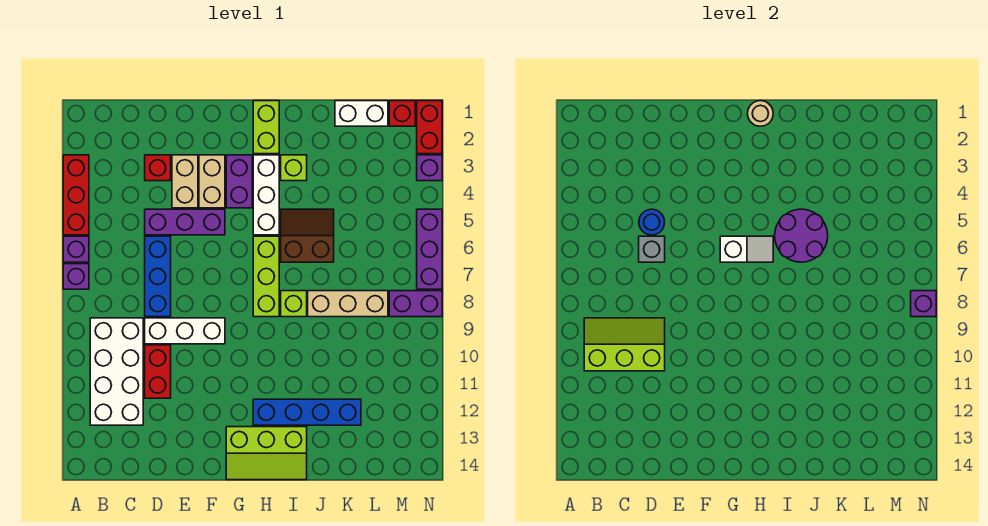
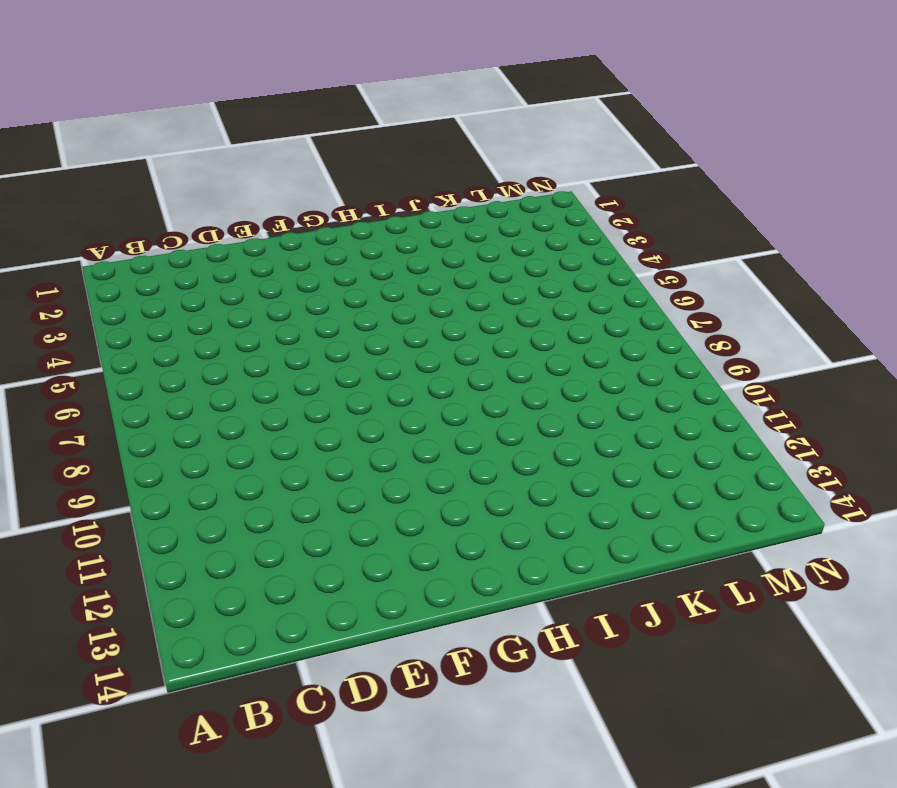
none -> red 1x3 brick [63,155,89,235]
none -> purple 1x1 brick [63,236,89,262]
none -> purple 1x1 brick [63,264,89,289]
none -> white 2x4 brick [90,318,143,425]

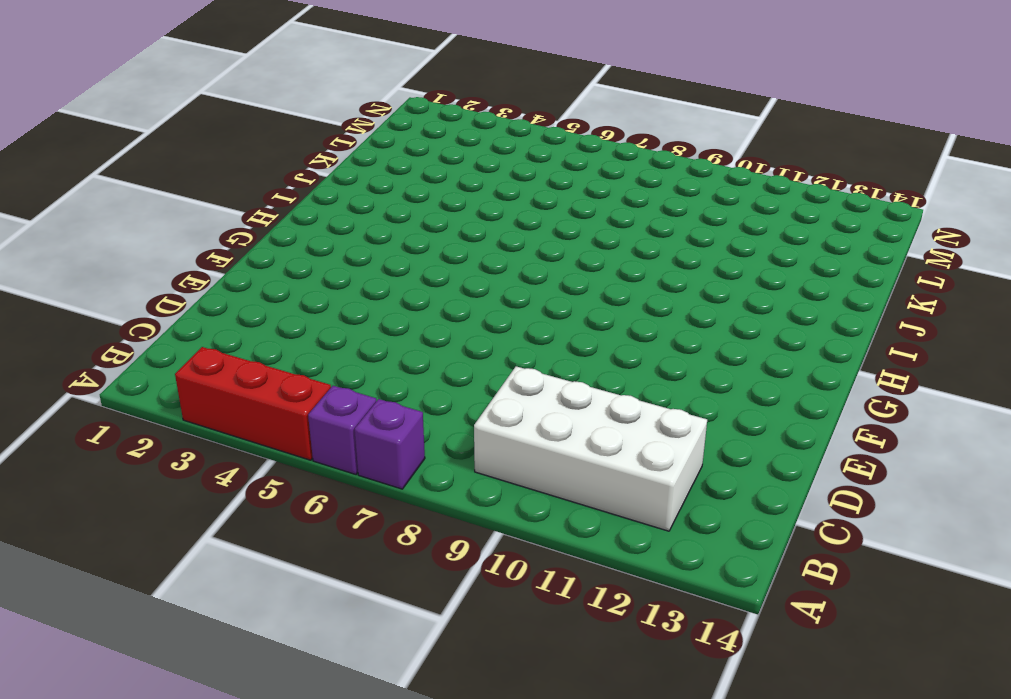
none -> red 1x1 brick [145,155,171,181]
none -> purple 1x3 brick [145,209,225,235]
none -> blue 1x3 brick [145,236,171,317]
none -> white 1x3 brick [145,318,225,344]

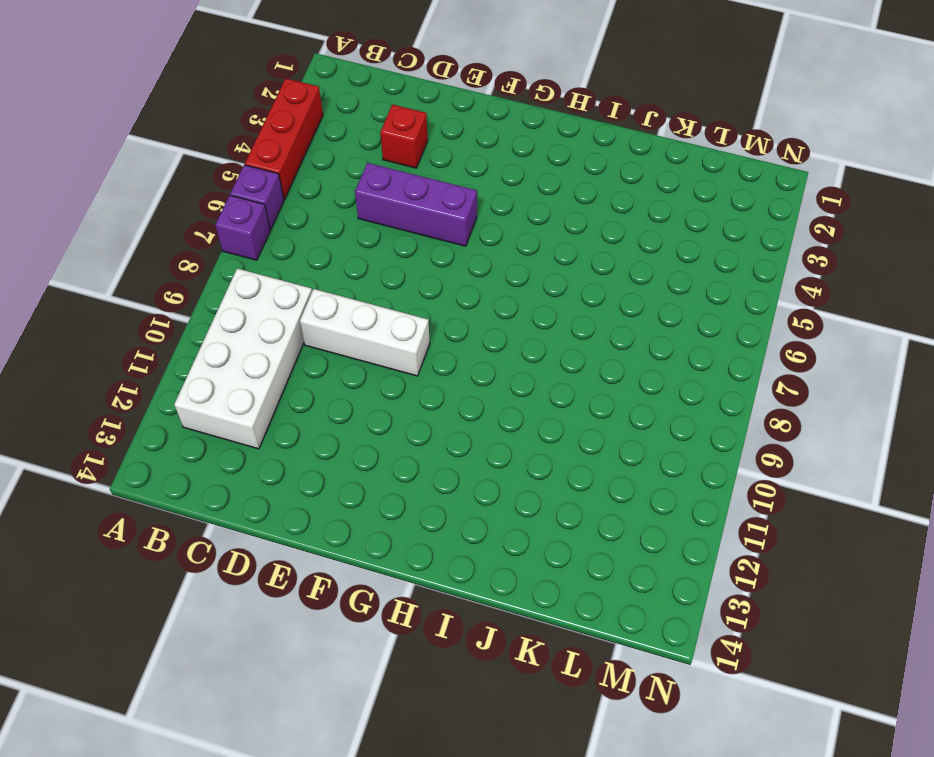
none -> blue 1x3 brick [145,236,171,317]
none -> red 1x2 brick [145,345,171,398]
none -> tan 1x2 brick [172,155,198,208]
none -> tan 1x2 brick [199,155,225,208]

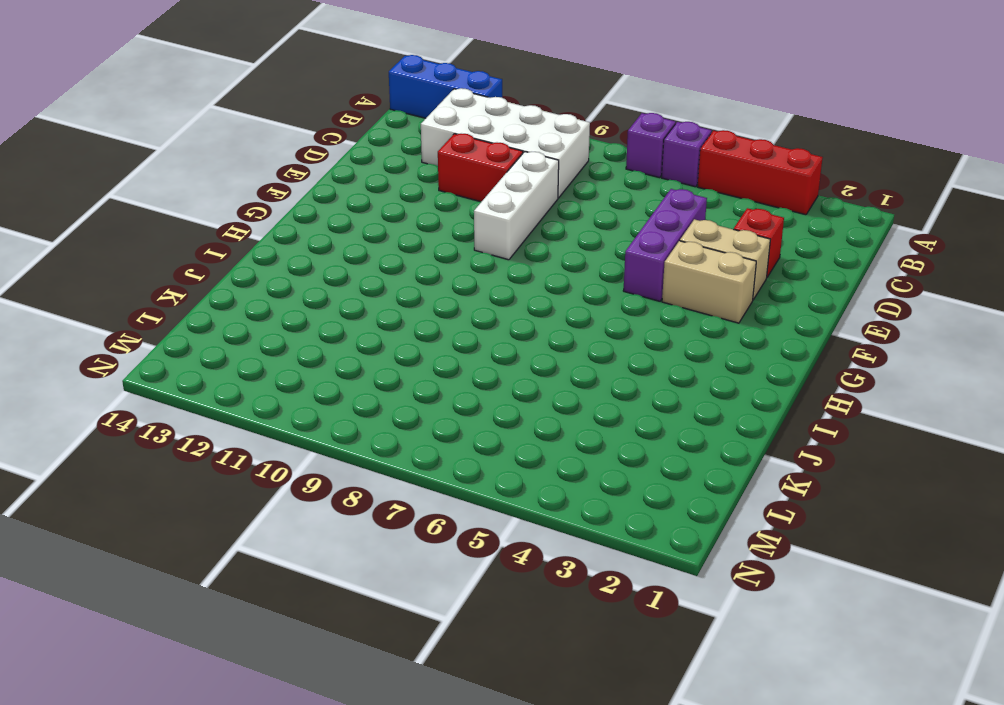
blue 1x3 brick [389,55,502,118] -> blue 1x3 brick moved to [145,236,171,317]
none -> purple 1x2 brick [226,155,252,208]
none -> lime 2x3 slope [226,427,307,480]
none -> lime 1x2 brick [253,101,279,154]
none -> white 1x3 brick [253,155,279,235]

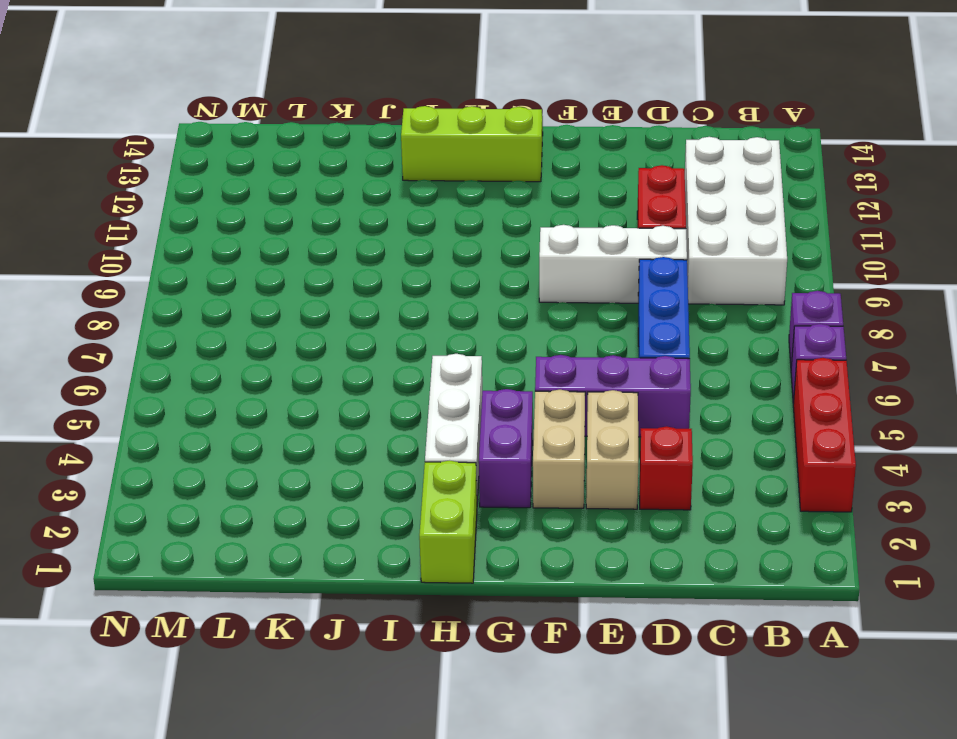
none -> lime 1x3 brick [253,236,279,317]
none -> blue 1x4 brick [253,399,361,425]
none -> lime 1x1 brick [281,155,307,181]
none -> brown 2x2 slope [281,209,334,262]

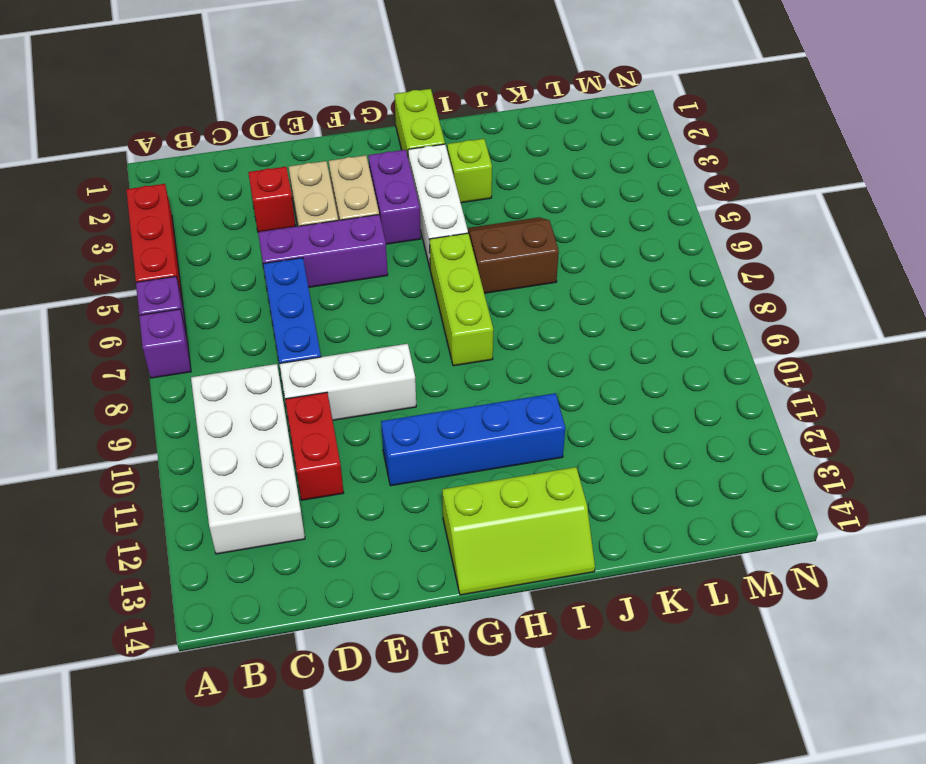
blue 1x4 brick [381,393,565,486] -> blue 1x4 brick moved to [253,399,361,425]
none -> lime 1x1 brick [281,291,307,317]
none -> tan 1x3 brick [308,291,388,317]
none -> white 1x2 brick [335,101,388,126]
none -> red 1x1 brick [389,101,415,126]

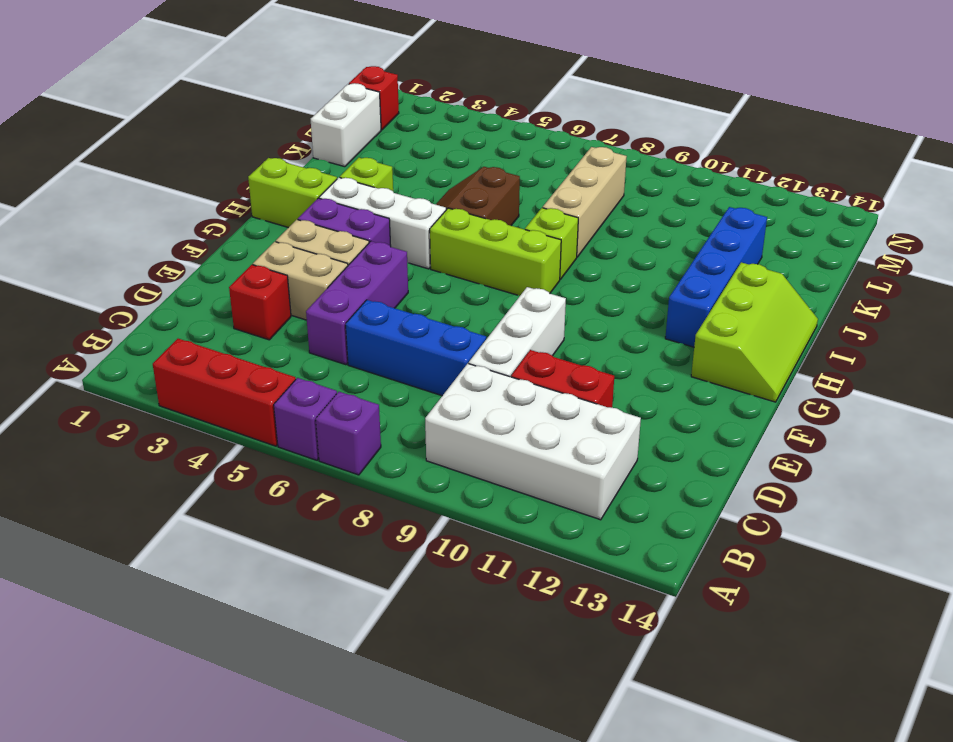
none -> purple 1x2 brick [389,291,442,317]
none -> red 1x2 brick [417,101,442,154]
none -> purple 1x1 brick [417,155,442,181]
none -> purple 1x3 brick [417,209,442,289]

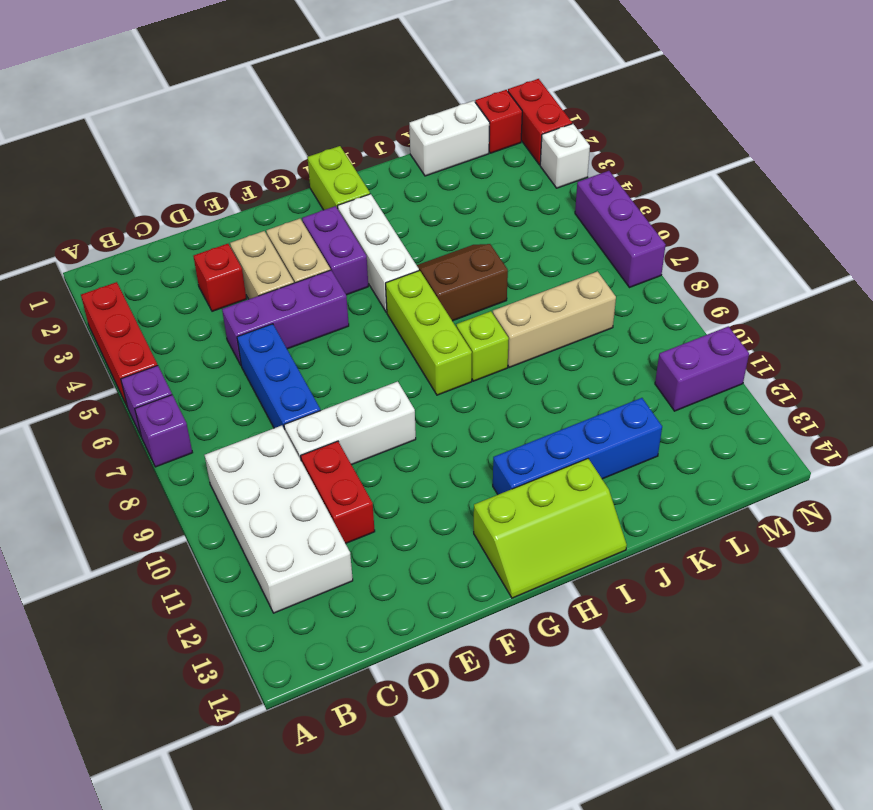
purple 1x2 brick [655,326,749,411] -> purple 1x2 brick moved to [389,291,442,317]
white 1x1 brick [540,124,590,188] -> purple 1x1 brick [417,155,442,181]
none -> lime 1x1 brick [281,155,307,181]
none -> lime 2x3 slope [584,318,665,371]
none -> blue 1x1 round brick [639,209,665,235]
none -> grey 1x1 brick [639,236,665,262]

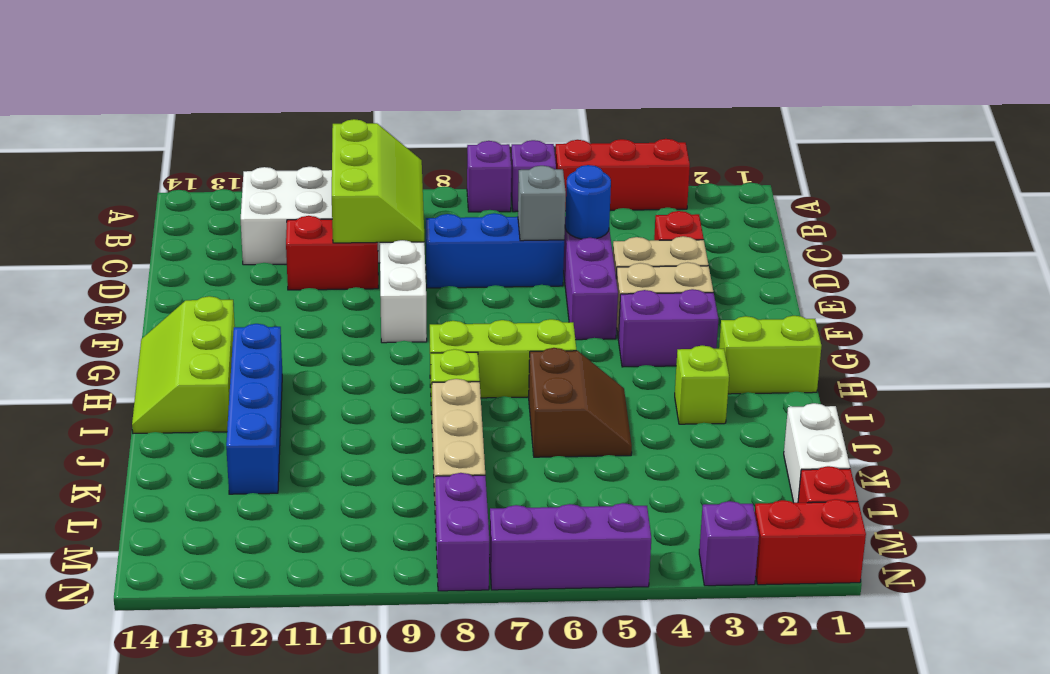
none -> white 1x3 brick [253,155,279,235]
none -> white 1x2 slope [720,236,773,262]
none -> tan 1x1 round brick [748,101,773,126]
none -> purple 2x2 round brick [775,209,828,262]

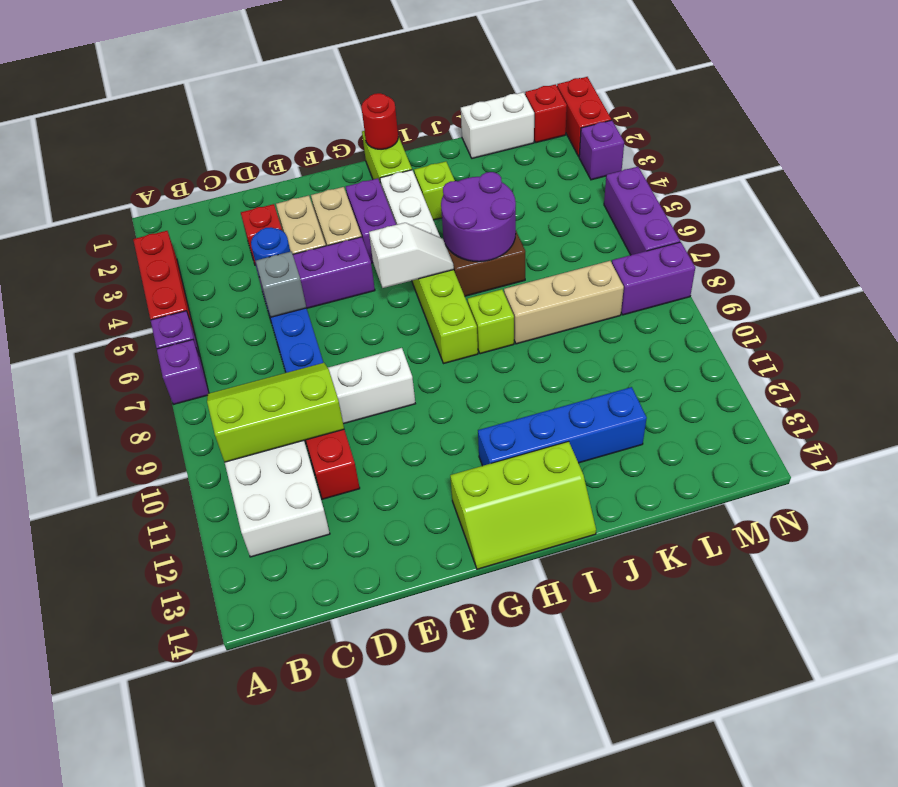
red 1x1 round brick [361,93,398,149] -> tan 1x1 round brick [748,101,773,126]
none -> purple 1x1 brick [911,291,936,317]

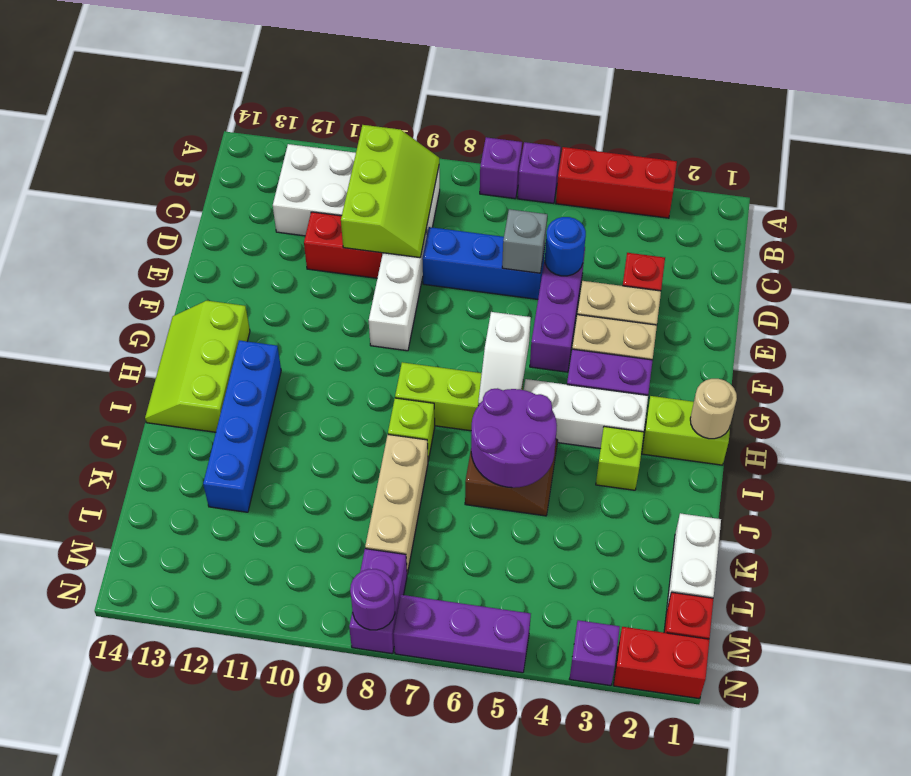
purple 1x1 round brick [350,569,395,630] -> purple 1x1 brick [911,291,936,317]

